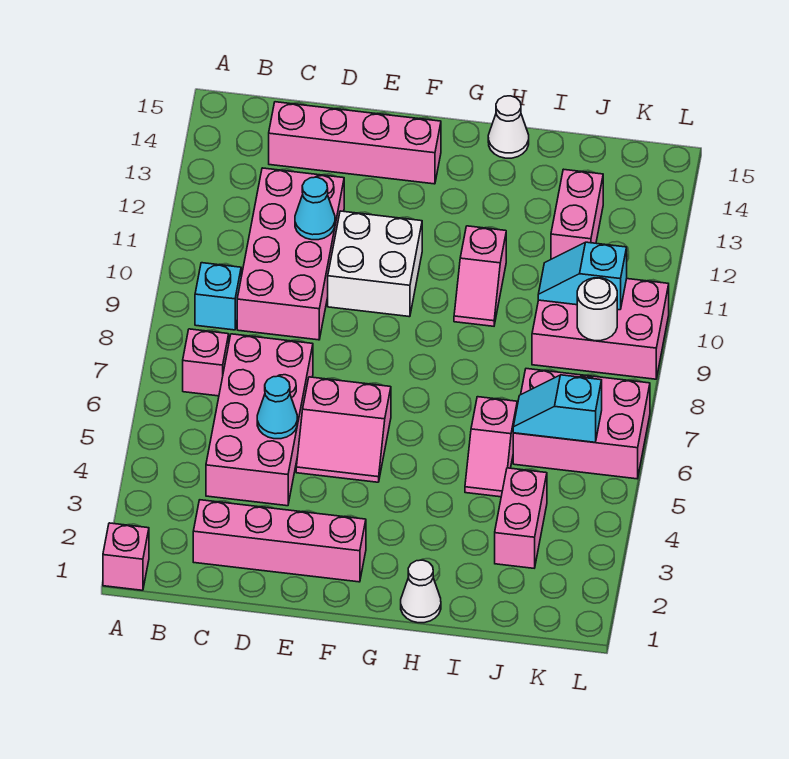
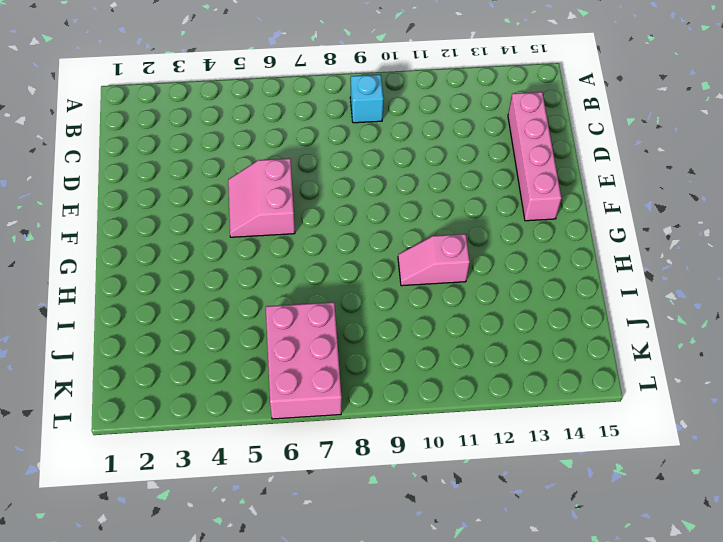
none -> pink 1x1 brick [103,523,149,590]
none -> pink 1x1 brick [183,329,229,396]
none -> pink 1x4 brick [193,500,366,582]

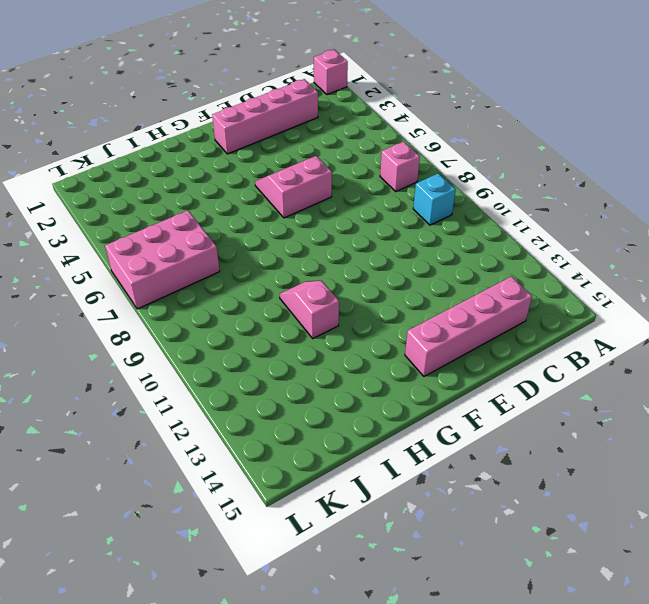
none -> pink 2x4 brick [206,334,313,506]
none -> pink 2x4 brick [237,168,344,340]
none -> white 2x2 brick [328,211,422,317]

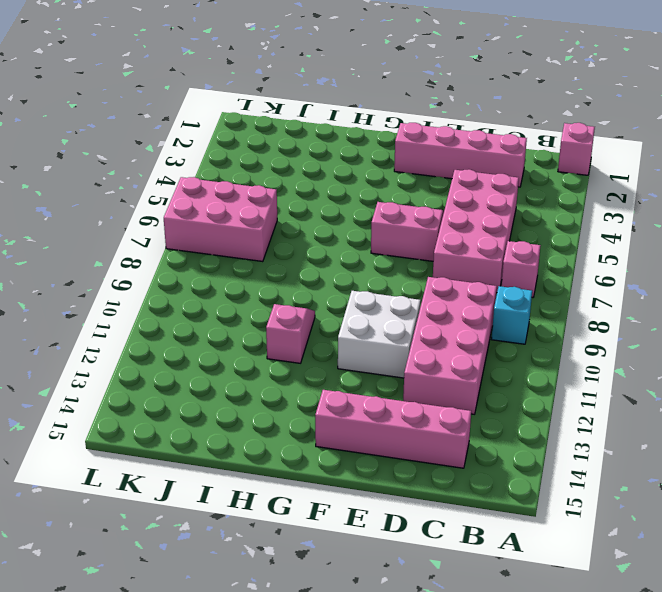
none -> white 1x1 cone [401,560,441,623]
none -> white 1x1 cone [488,96,529,158]
none -> pink 1x2 slope [465,397,517,497]

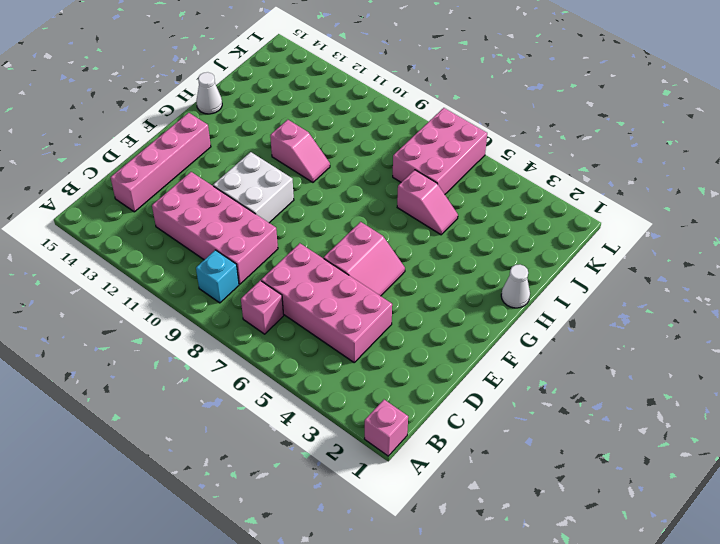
none -> pink 1x4 brick [193,500,366,582]
none -> pink 1x2 brick [495,468,547,568]
none -> pink 2x3 brick [532,279,669,379]

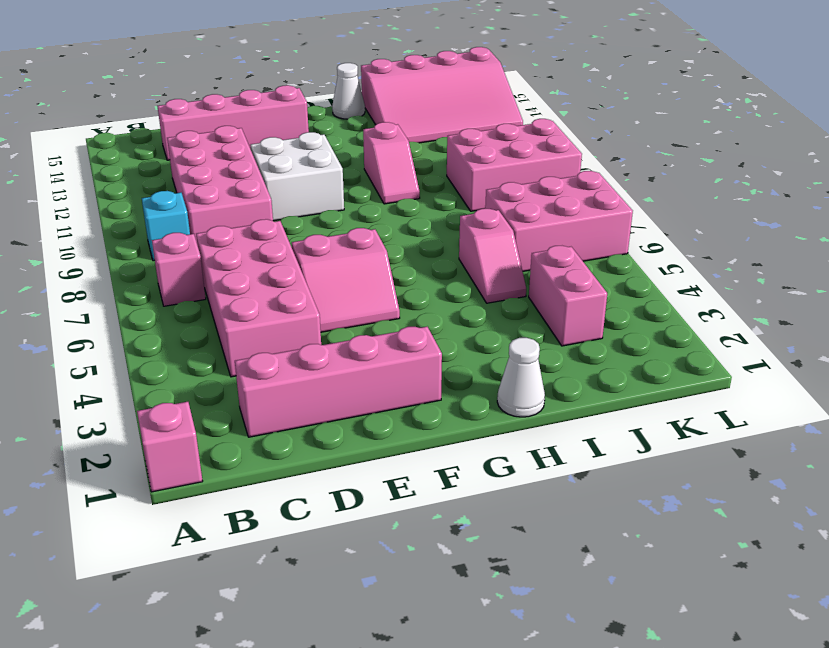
pink 3x4 slope [361,47,523,143] -> pink 1x2 brick [551,169,603,259]
none -> cyan 1x1 cone [257,376,297,439]
none -> cyan 1x1 cone [295,177,335,240]
none -> cyan 1x2 slope [513,375,602,442]

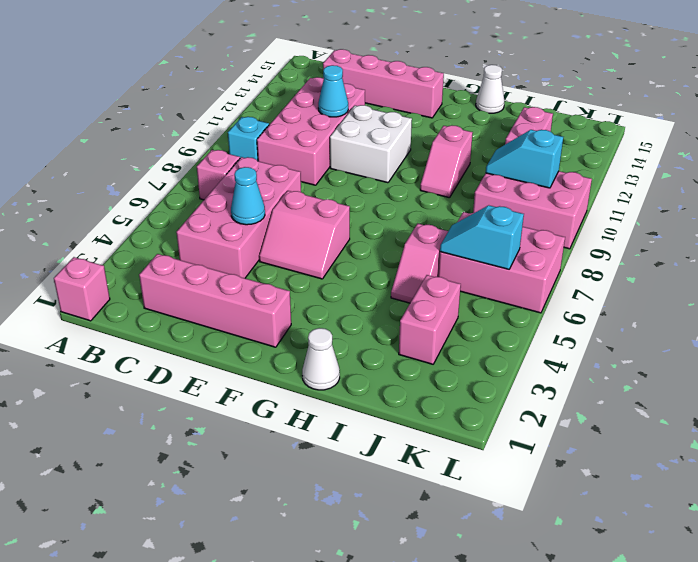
none -> white 1x1 round brick [577,278,617,341]

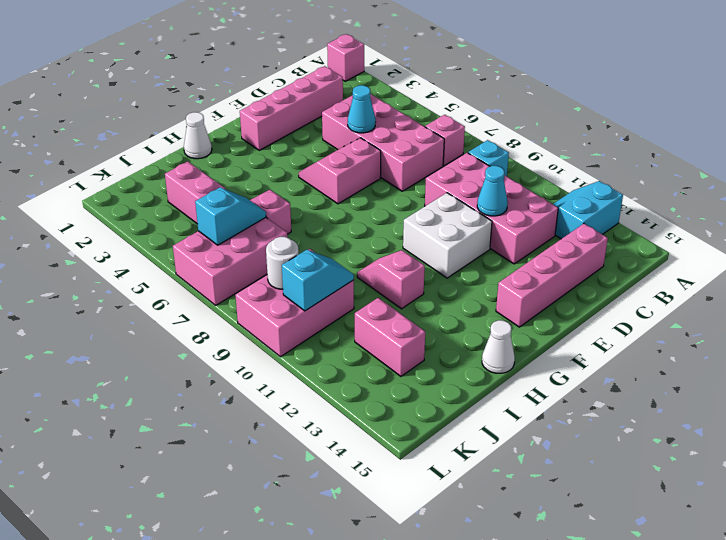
cyan 2x2 slope [553,181,623,239] -> none

